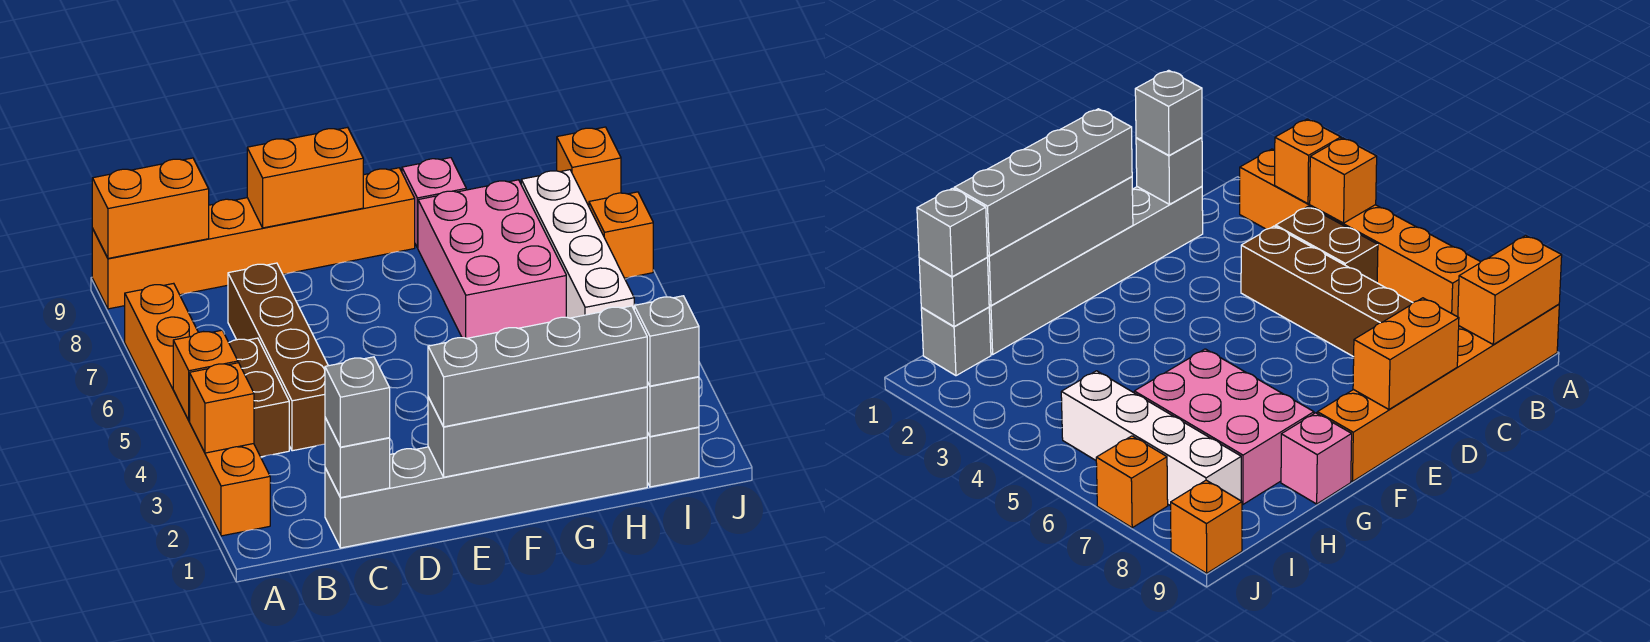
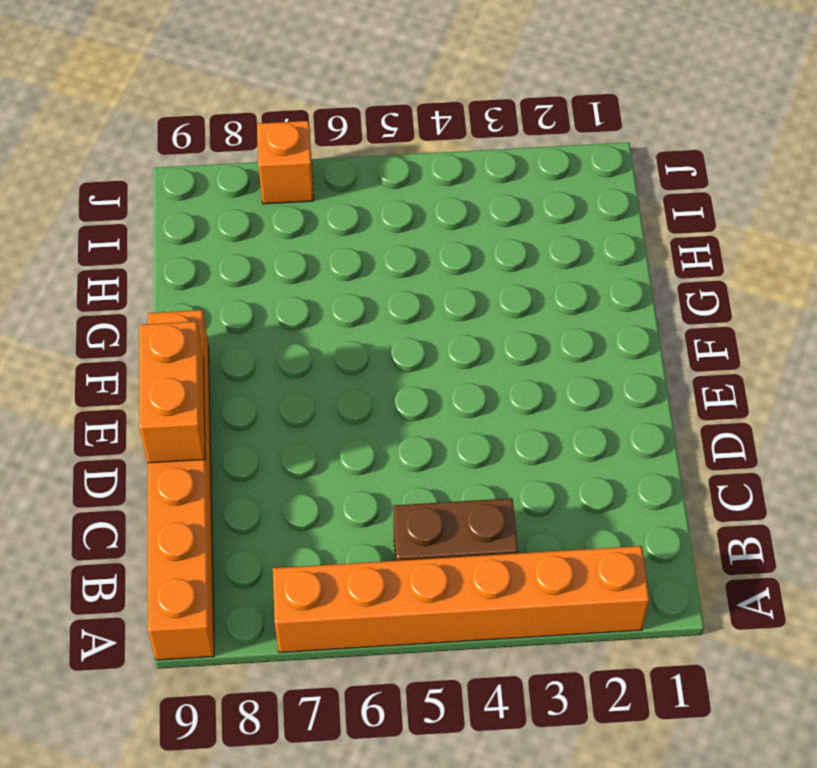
none -> grey 1x6 brick [325,437,647,548]
none -> brown 1x4 brick [228,263,328,451]
none -> pink 2x3 brick [418,180,566,338]

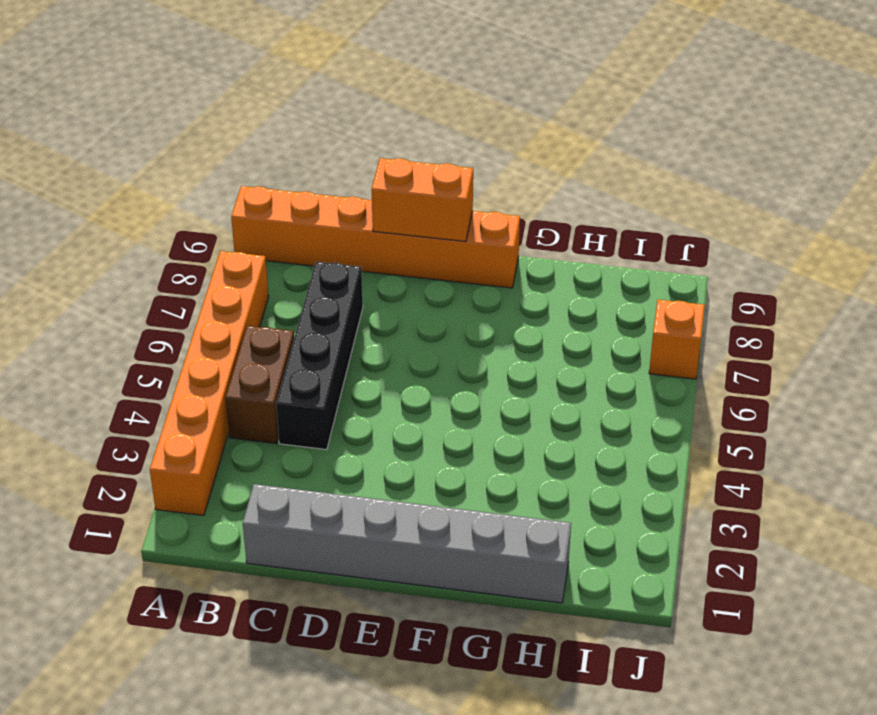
black 1x4 brick [276,262,363,450] -> brown 1x4 brick [228,263,328,451]
none -> pink 2x3 brick [418,180,566,338]
none -> pink 1x1 brick [402,158,466,248]
none -> grey 1x1 brick [647,427,699,487]

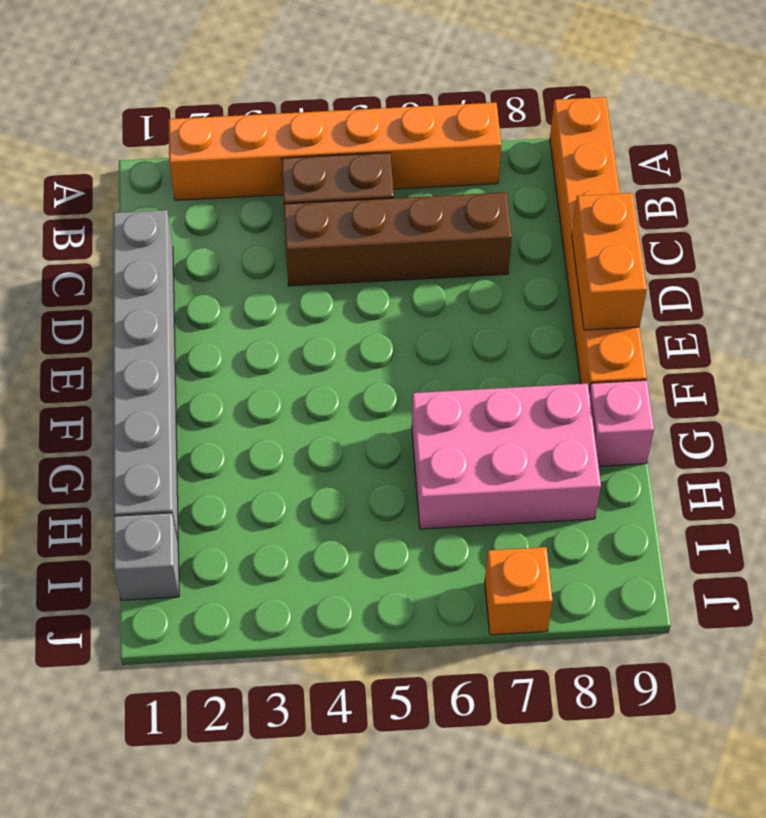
none -> white 1x4 brick [521,170,634,318]
none -> orange 1x1 brick [557,127,621,206]
none -> orange 1x1 brick [190,363,254,453]

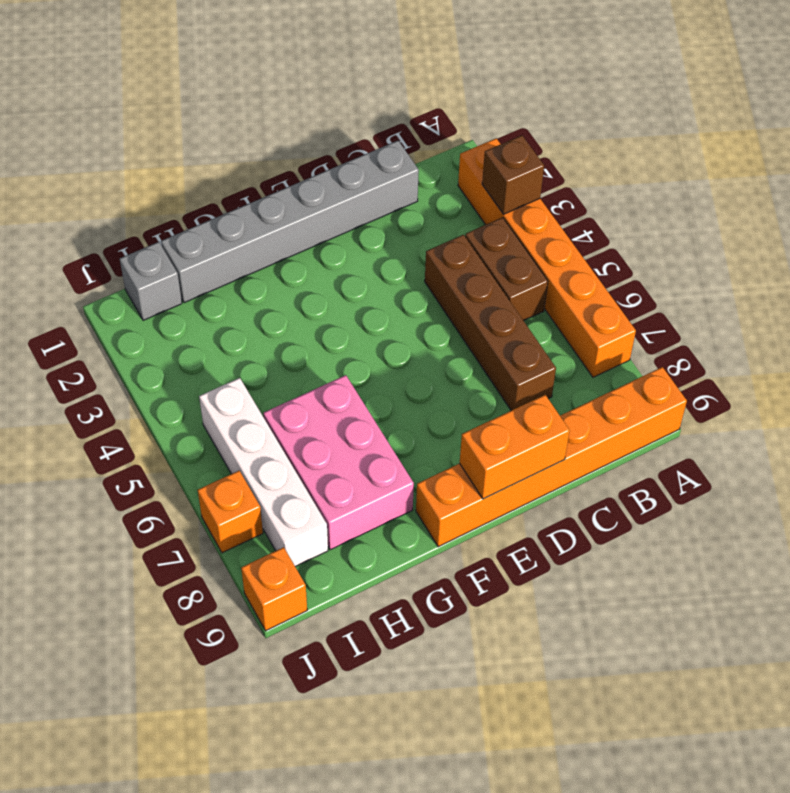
brown 1x1 brick [482,135,544,214] -> orange 1x1 brick [190,363,254,453]
none -> pink 1x1 brick [402,158,466,248]
none -> orange 1x1 brick [173,330,238,421]
none -> orange 1x2 brick [92,158,209,258]

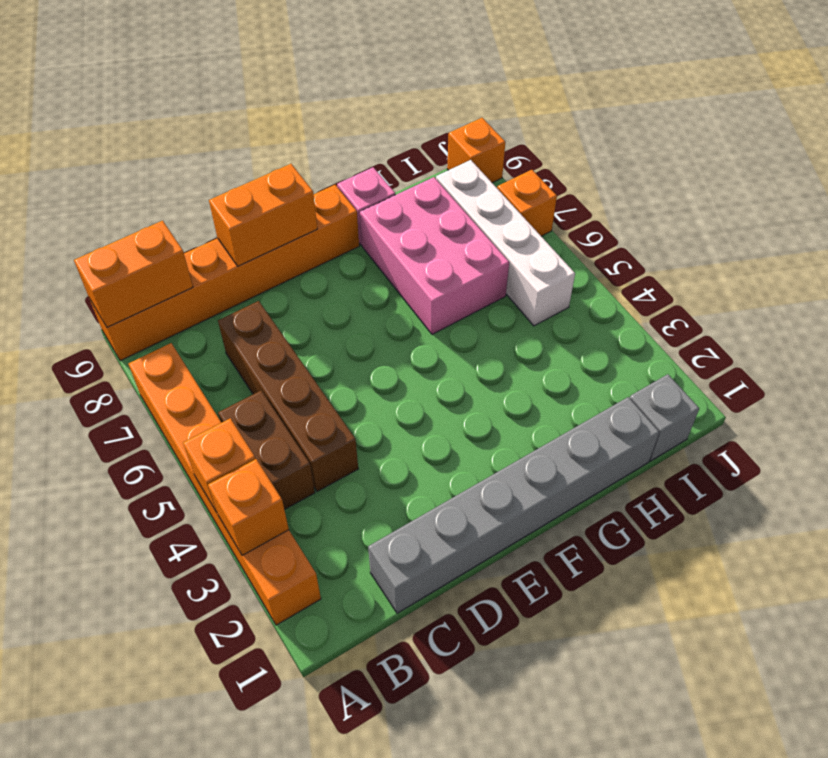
none -> grey 1x1 brick [325,418,390,498]
none -> grey 1x4 brick [428,387,648,477]
none -> grey 1x1 brick [647,377,699,437]

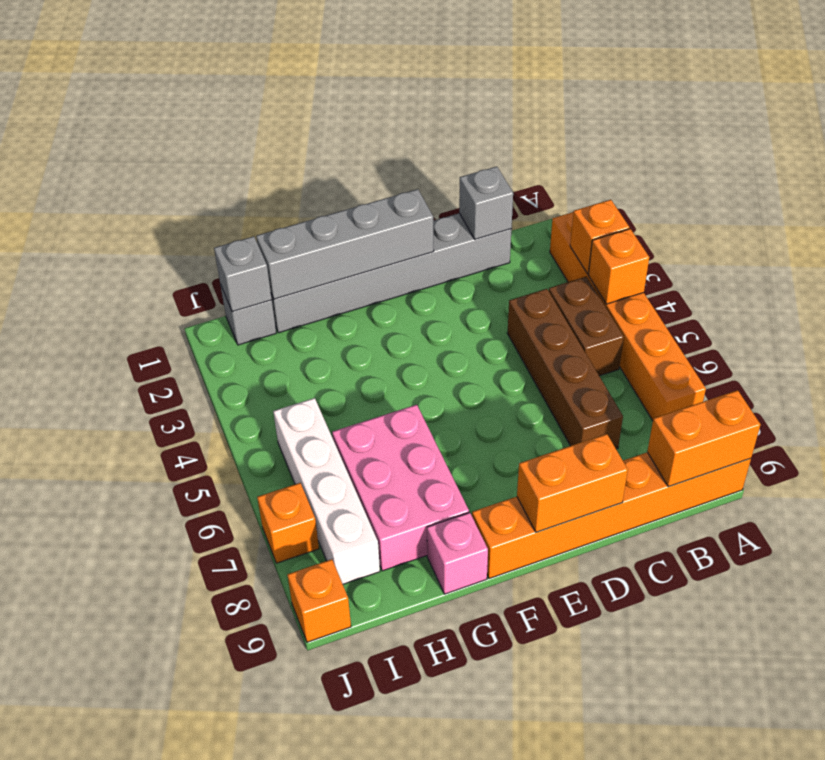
none -> grey 1x1 brick [325,357,390,447]
none -> grey 1x4 brick [428,306,647,427]
none -> grey 1x1 brick [634,296,699,386]

